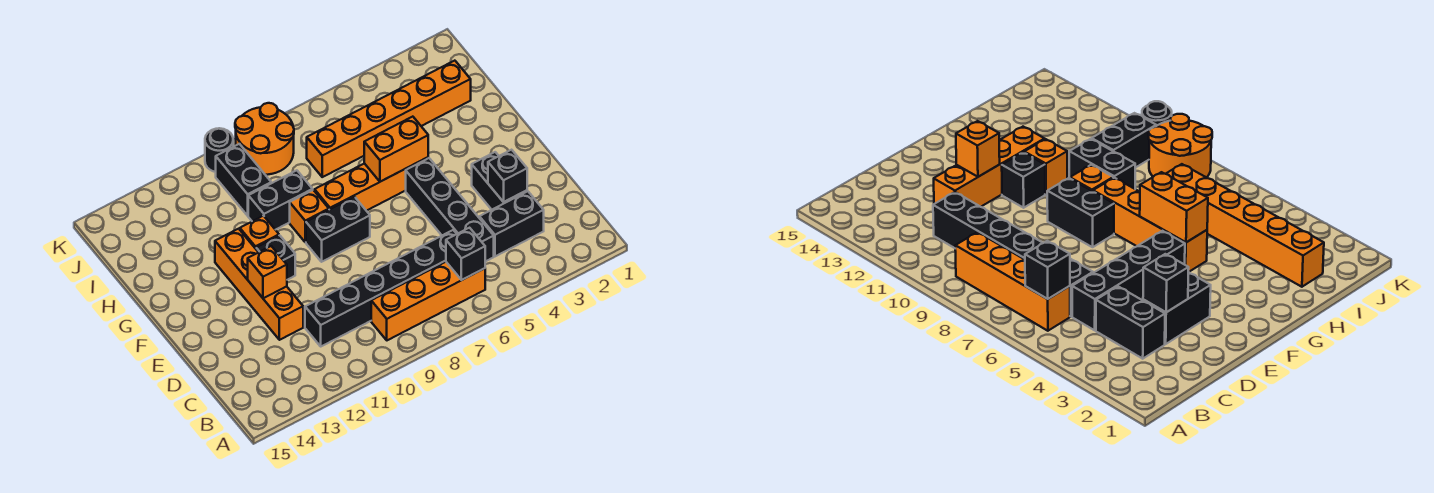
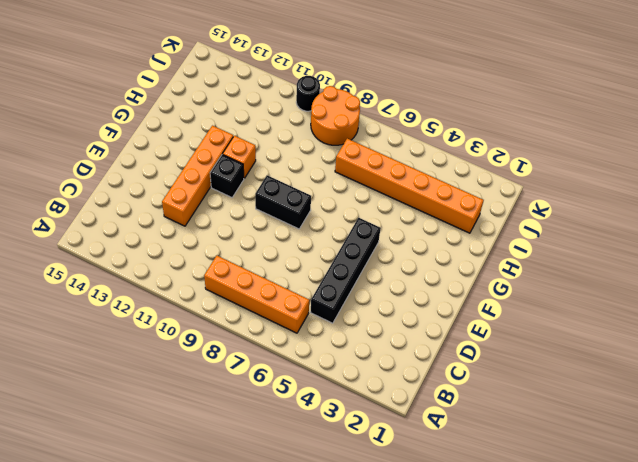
none -> black 1x2 brick [479,191,544,256]
none -> black 1x6 brick [305,230,456,346]
none -> black 1x2 brick [472,152,527,210]

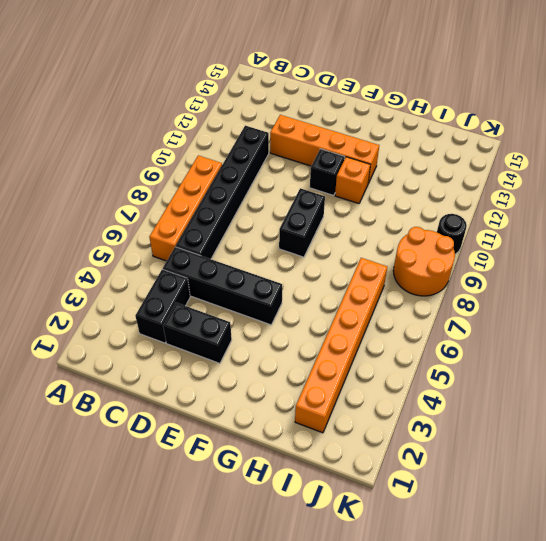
none -> orange 1x4 brick [315,157,428,211]
none -> orange 1x1 brick [290,190,329,242]
none -> black 1x2 brick [248,170,313,230]

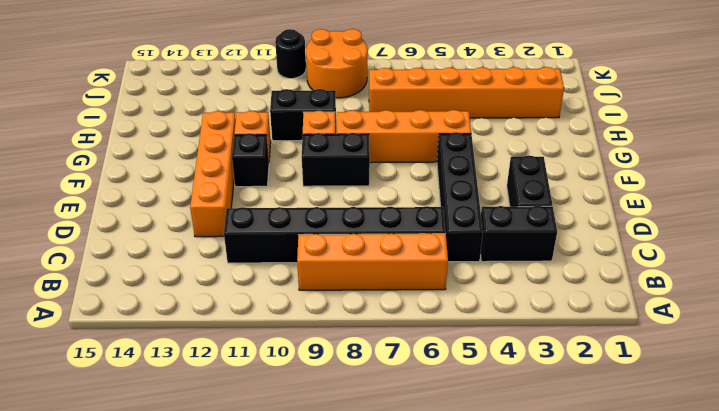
none -> black 1x2 brick [216,144,271,216]
none -> black 1x1 brick [446,228,485,280]
none -> black 1x1 brick [488,150,527,202]

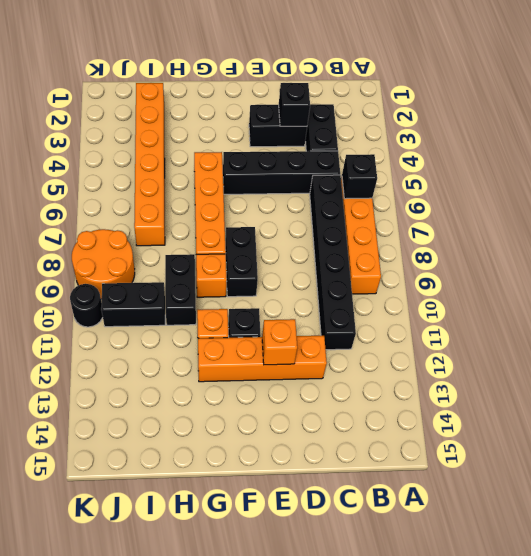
none -> orange 1x2 brick [364,117,428,182]

